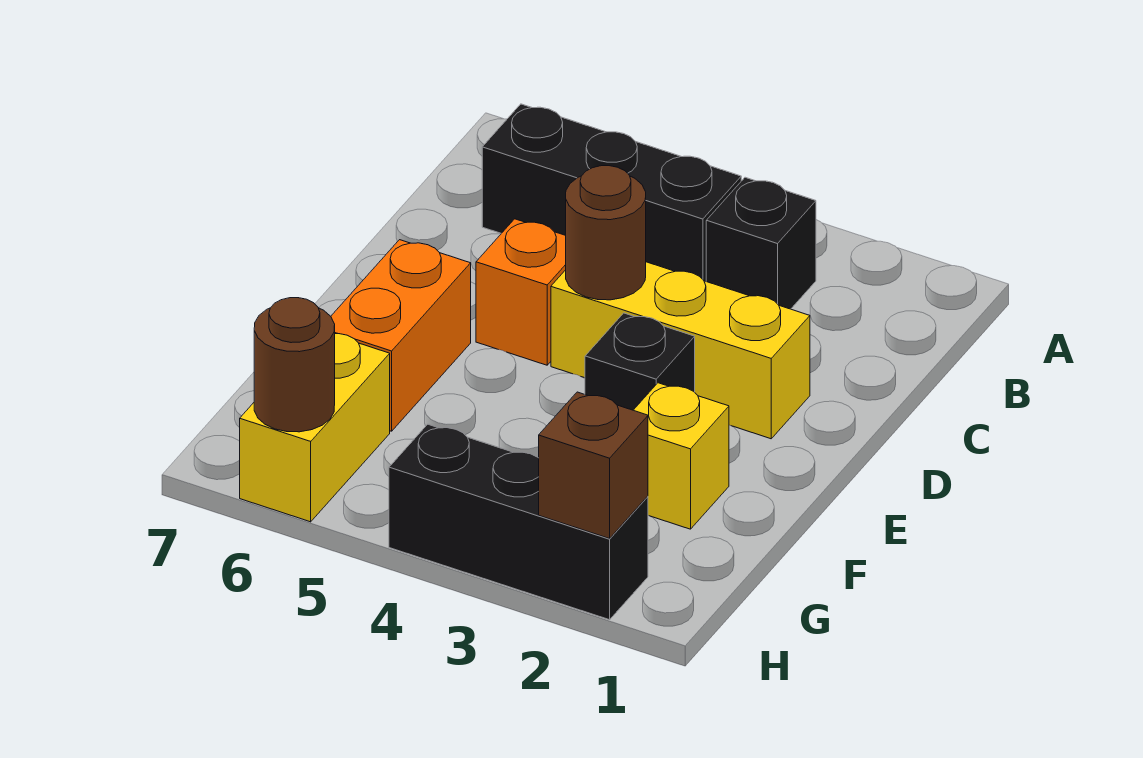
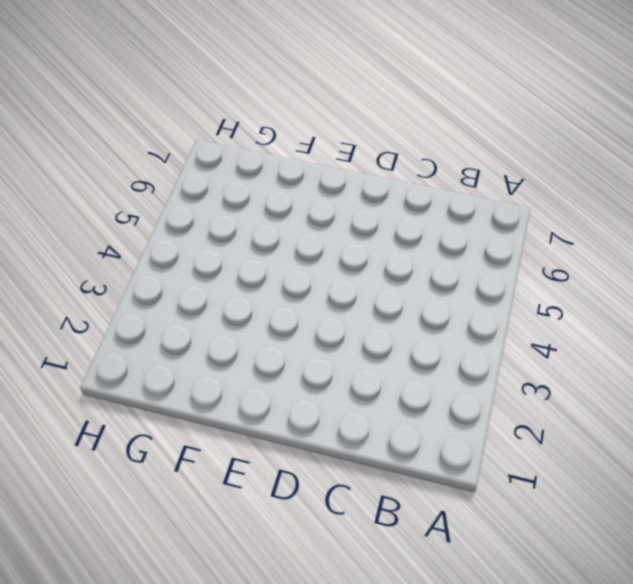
none -> black 1x1 brick [706,177,816,309]
none -> black 1x3 brick [482,104,741,281]
none -> yellow 1x3 brick [551,262,810,439]

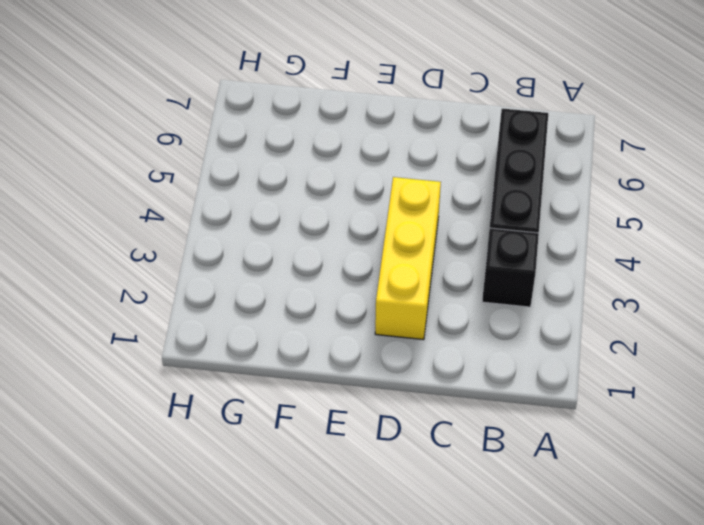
none -> orange 1x1 brick [476,219,566,365]
none -> black 1x1 brick [585,313,695,410]
none -> orange 1x2 brick [331,240,471,431]

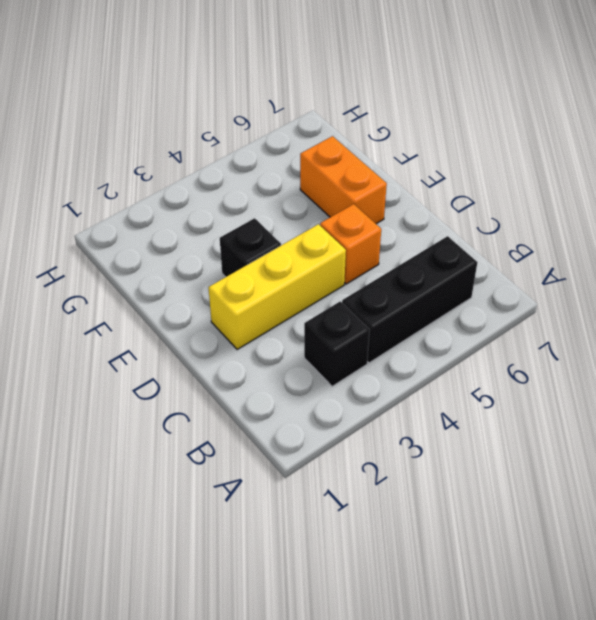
none -> yellow 1x1 brick [634,383,729,529]
none -> yellow 1x2 brick [240,334,390,522]
none -> black 1x3 brick [389,424,648,620]

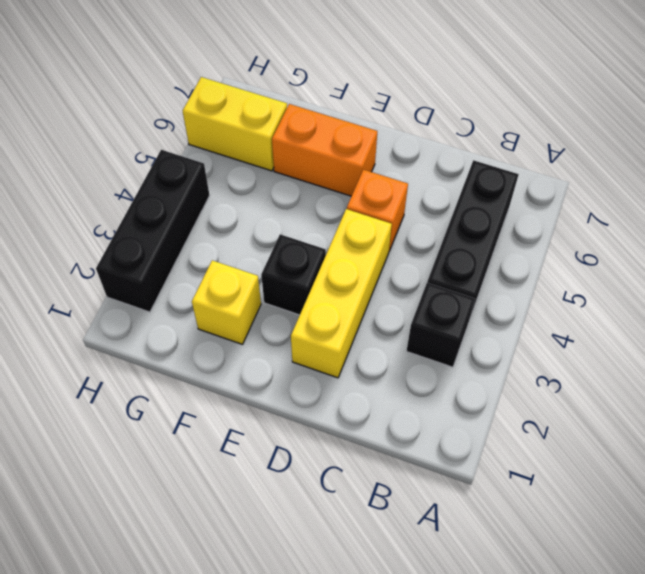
none -> brown 1x1 round brick [566,166,646,300]
none -> brown 1x1 brick [539,392,648,539]
none -> brown 1x1 round brick [254,298,335,432]

